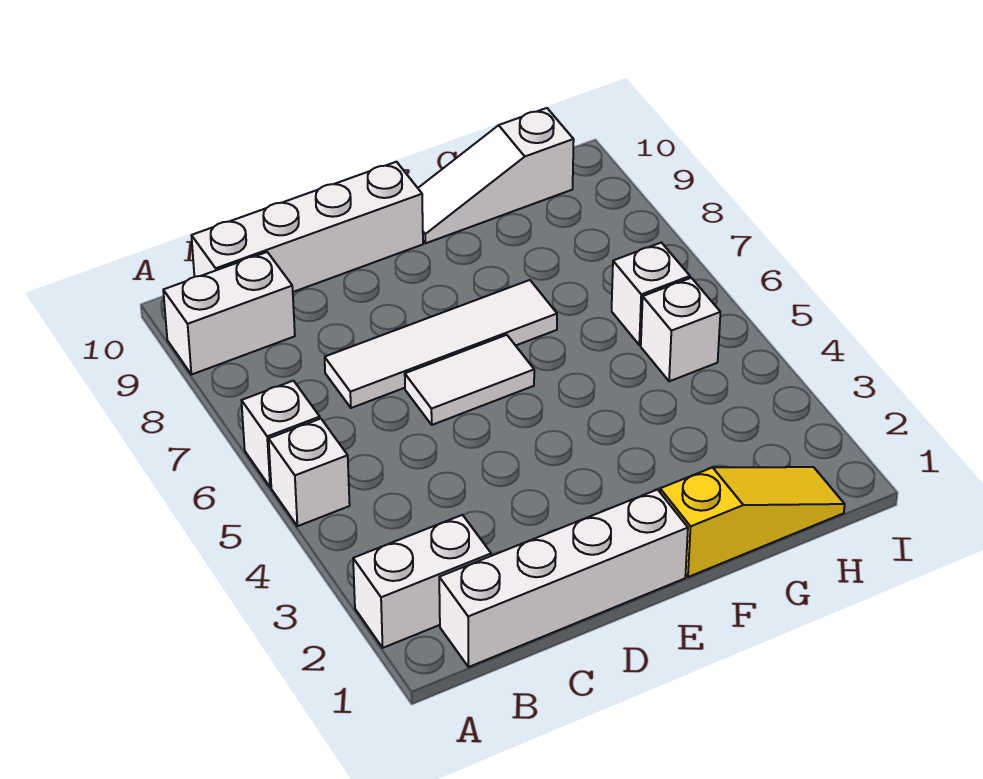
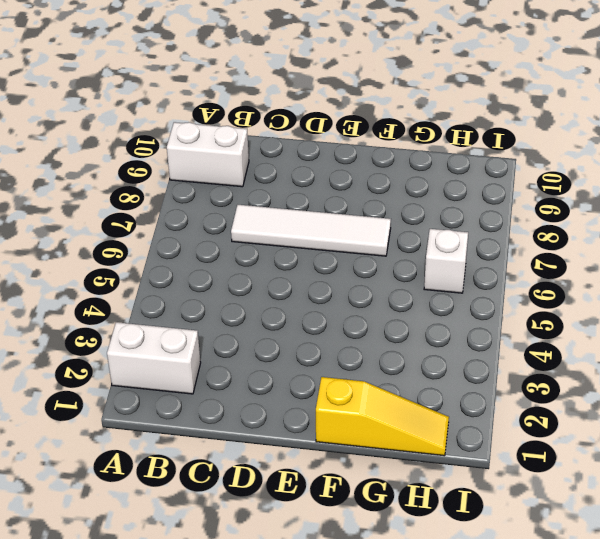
none -> white 1x1 brick [269,419,350,526]
none -> white 1x1 brick [241,381,320,487]
none -> white 1x4 brick [439,490,688,667]

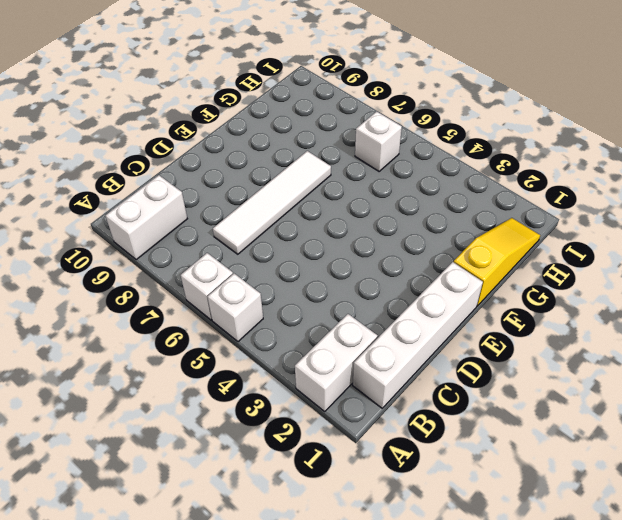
none -> white 1x4 brick [191,162,423,292]
none -> white 1x2 tile [405,335,534,425]
none -> white 1x3 slope [418,108,574,243]

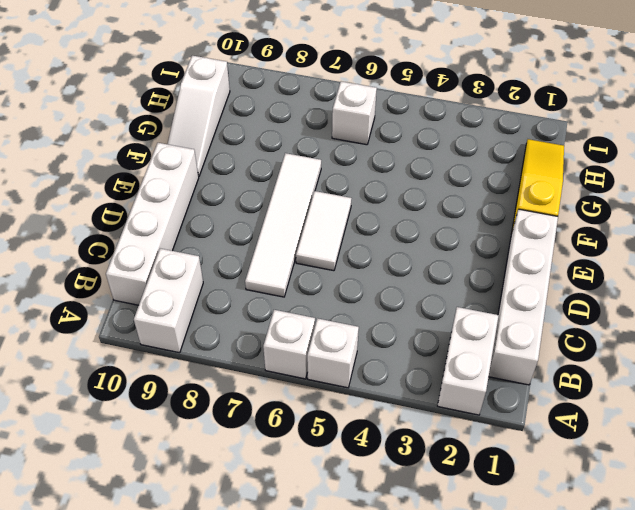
none -> white 1x1 brick [641,278,720,381]

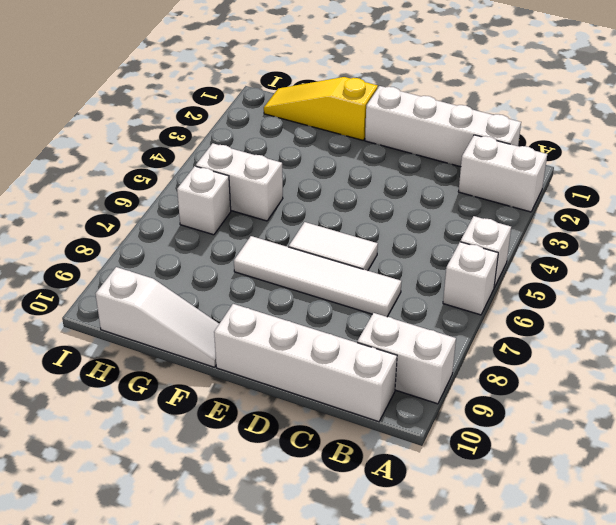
white 1x2 brick [196,143,283,221] -> white 1x1 brick [641,278,720,381]

